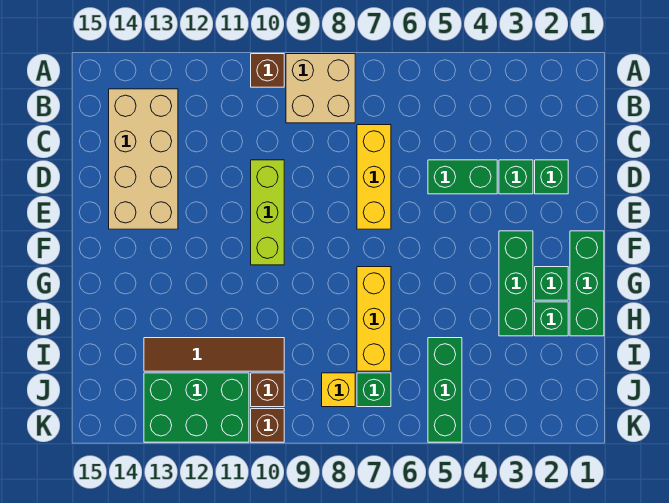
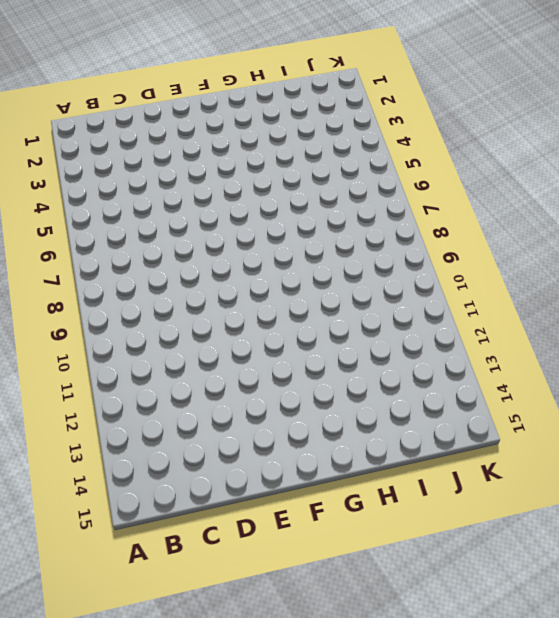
none -> tan 2x2 brick [286,54,355,123]
none -> brown 1x1 brick [251,54,284,87]
none -> tan 2x4 brick [109,89,178,229]

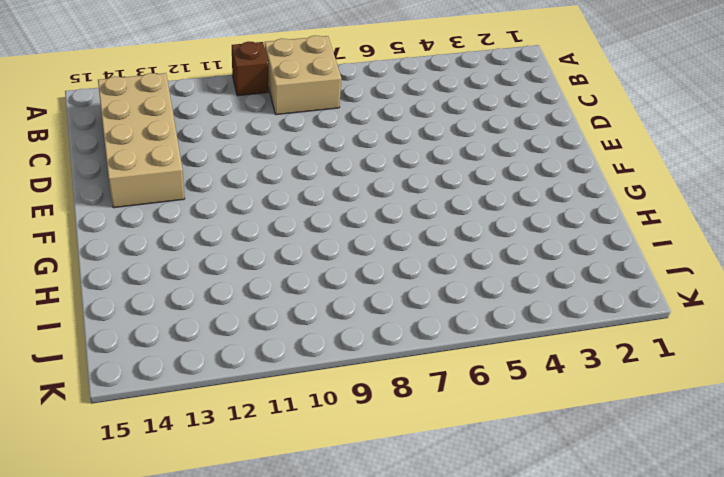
none -> yellow 1x3 brick [357,125,391,229]
none -> green 1x1 brick [535,160,568,194]
none -> green 1x1 brick [499,160,533,194]

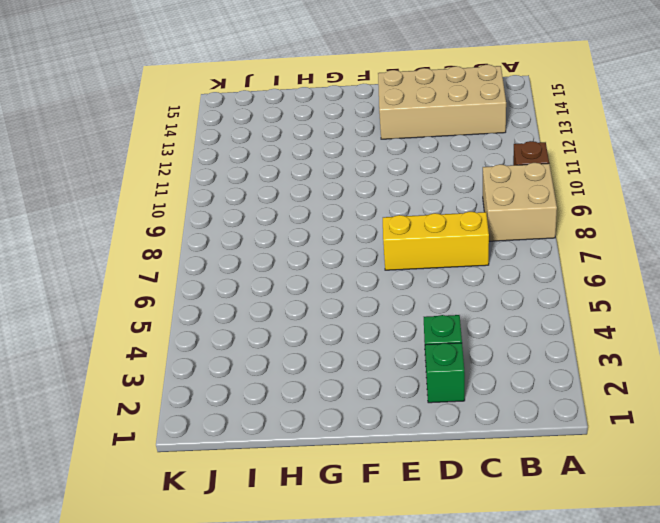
none -> green 1x2 brick [428,160,497,194]
none -> lime 1x3 brick [251,160,284,265]
none -> green 1x3 brick [570,231,604,336]

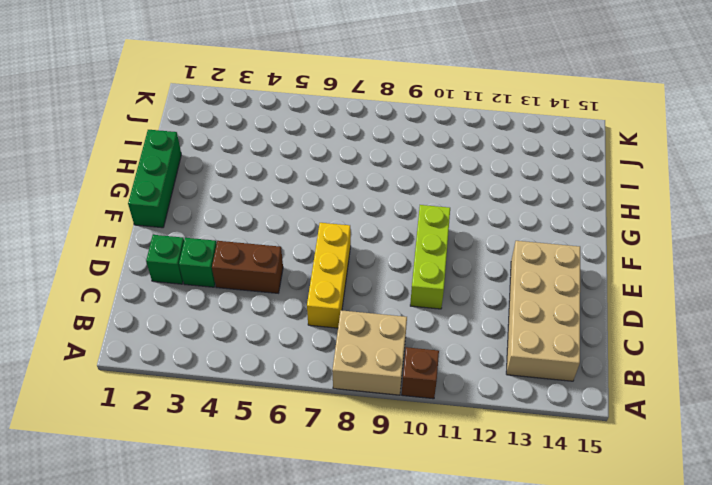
brown 1x2 brick [212,241,283,293] -> green 1x2 brick [428,160,497,194]
none -> green 1x3 brick [499,231,533,336]
none -> green 1x1 brick [535,267,568,300]
none -> yellow 1x3 brick [357,267,391,371]

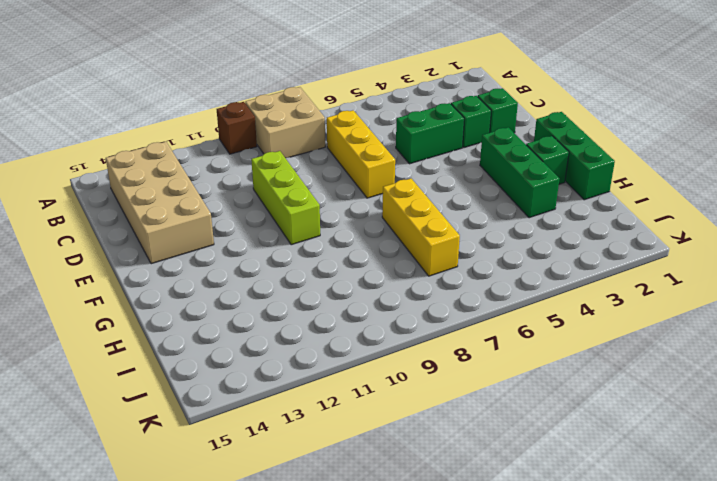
none -> green 1x1 brick [535,302,568,336]
none -> green 1x3 brick [428,338,462,442]
none -> brown 1x4 tile [144,338,284,371]

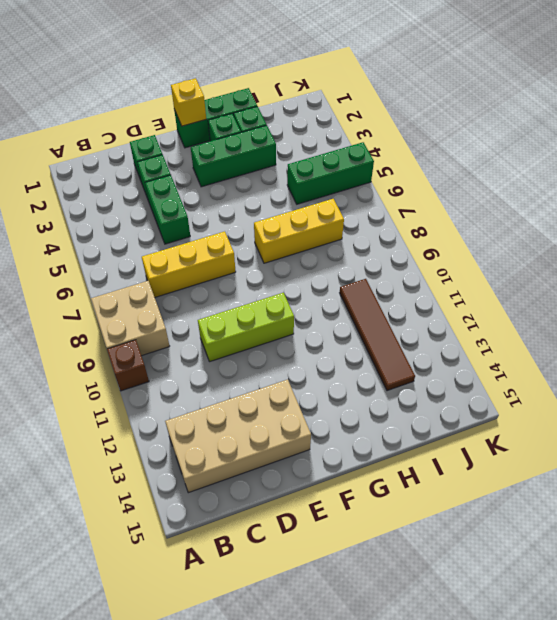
yellow 1x1 brick [171,78,206,126] -> yellow 1x1 brick moved to [322,373,355,407]
none -> green 1x1 brick [357,373,391,407]
none -> brown 1x1 brick [251,373,284,407]
none -> green 2x3 brick [144,373,249,442]

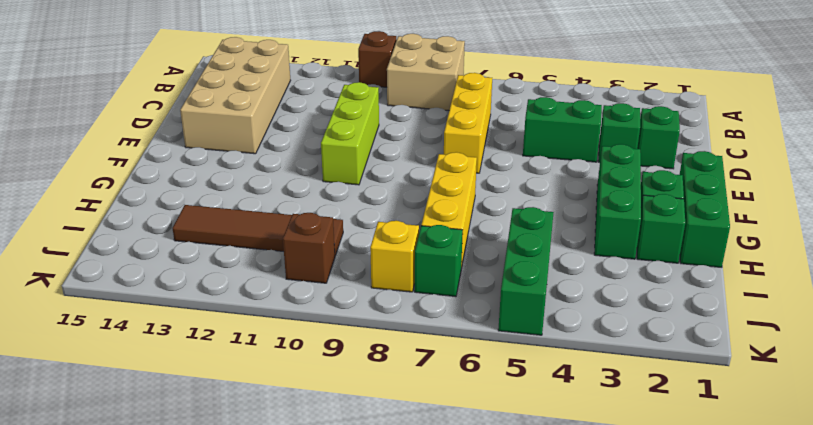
none -> green 2x3 brick [144,373,249,442]
none -> brown 1x1 brick [251,409,284,442]

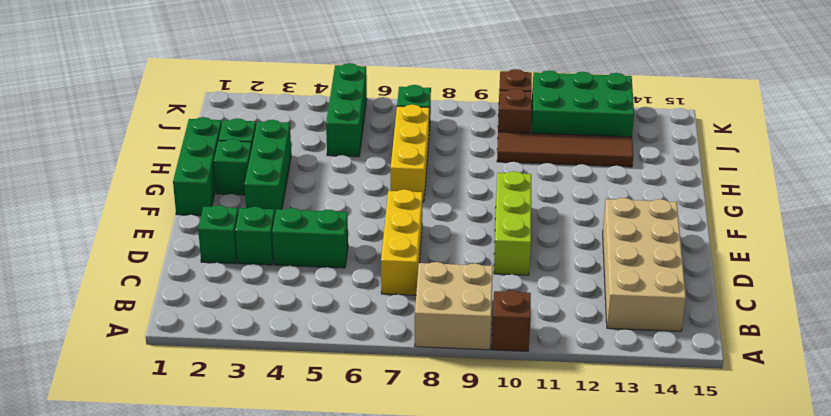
none -> yellow 1x1 brick [322,373,355,407]

